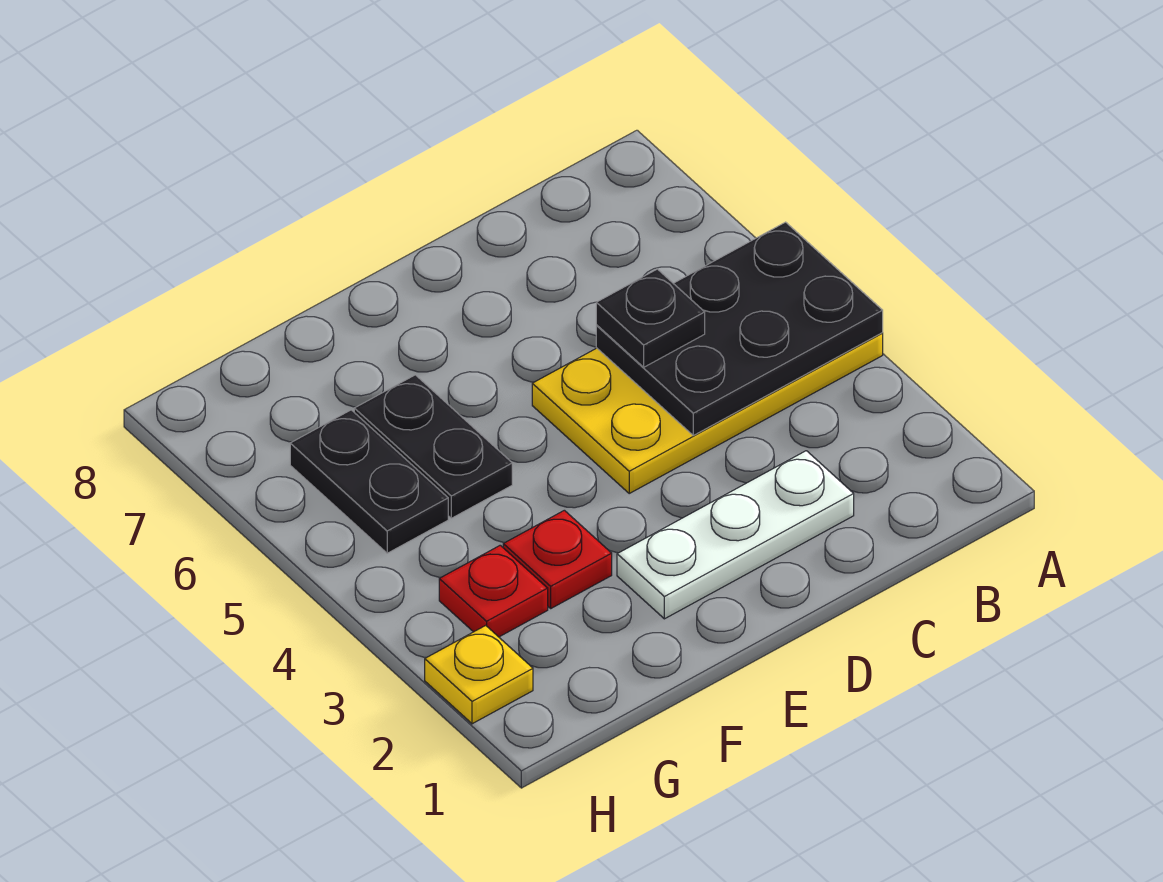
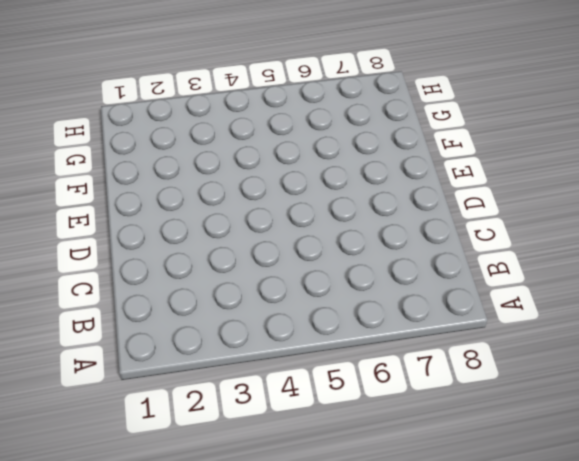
none -> yellow 2x4 plate [532,333,883,493]
none -> white 1x3 plate [617,451,854,619]

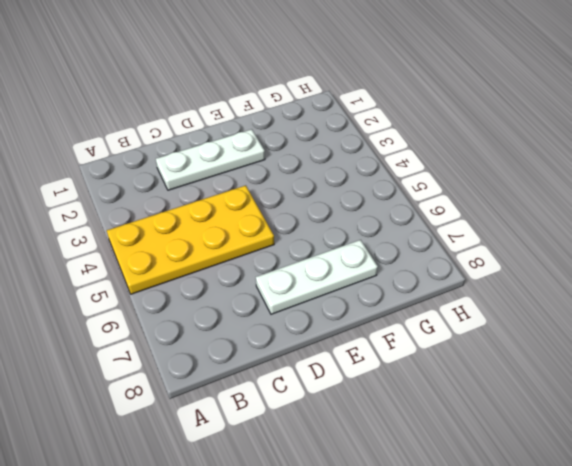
white 1x3 plate [256,240,378,314] -> none
none -> red 1x1 plate [503,510,612,608]
none -> black 1x2 plate [354,375,512,518]

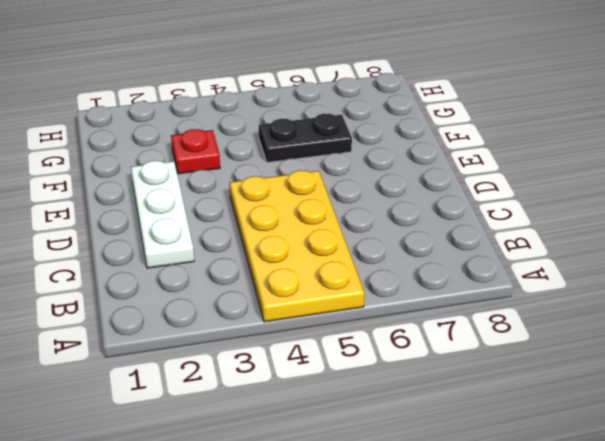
none -> red 1x1 plate [439,545,548,637]
none -> black 1x2 plate [290,410,448,553]

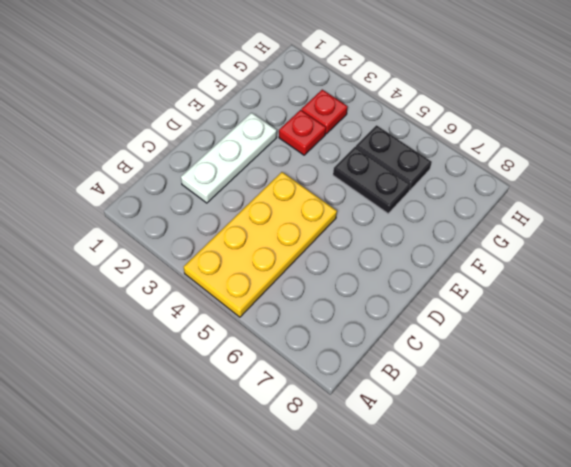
none -> yellow 1x1 plate [425,625,533,724]
none -> black 2x3 plate [596,222,883,435]

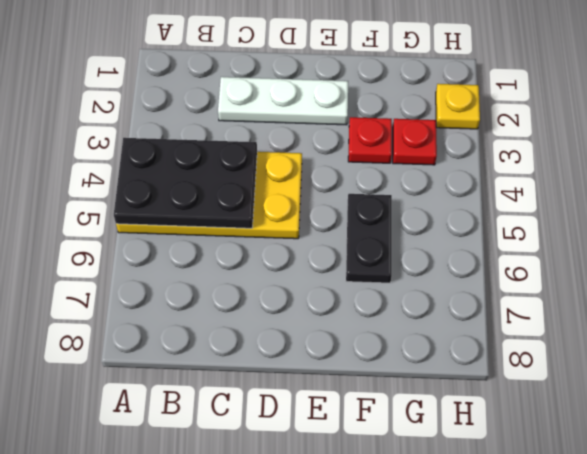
none -> black 1x2 plate [290,410,448,553]
none -> black 1x1 plate [596,269,705,367]

